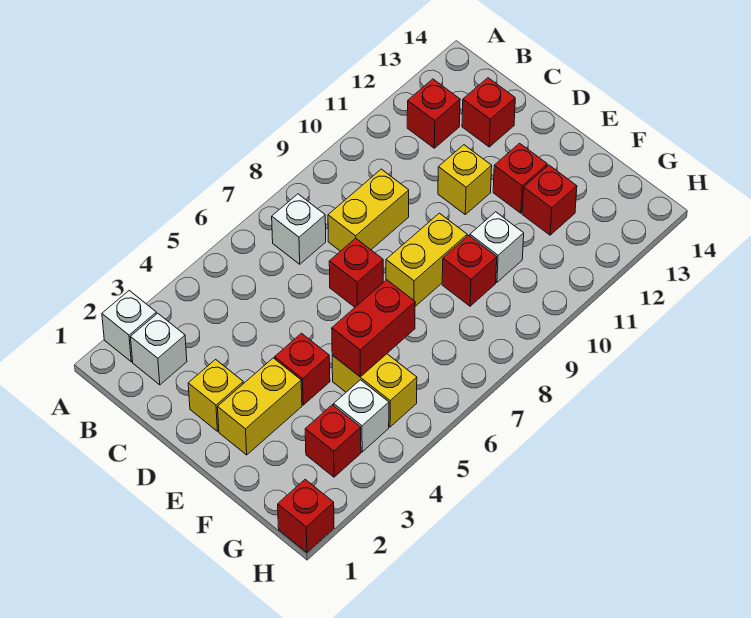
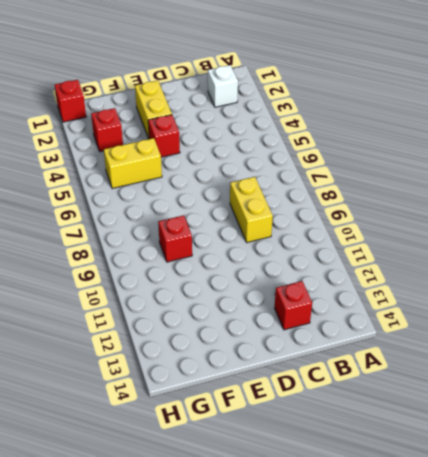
none -> white 1x1 brick [102,291,156,362]
none -> white 1x1 brick [272,194,326,264]
none -> red 1x1 brick [407,79,460,148]

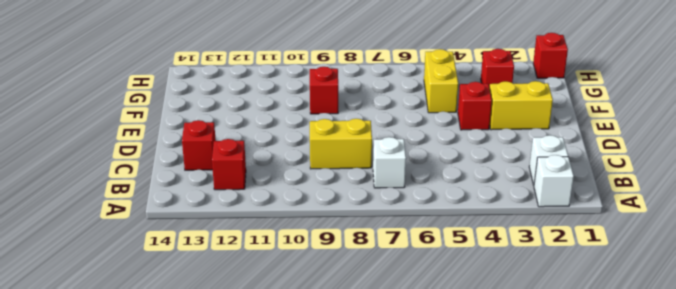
none -> yellow 1x1 brick [188,359,243,431]
none -> red 1x1 brick [329,238,383,307]
none -> yellow 1x1 brick [438,145,492,214]

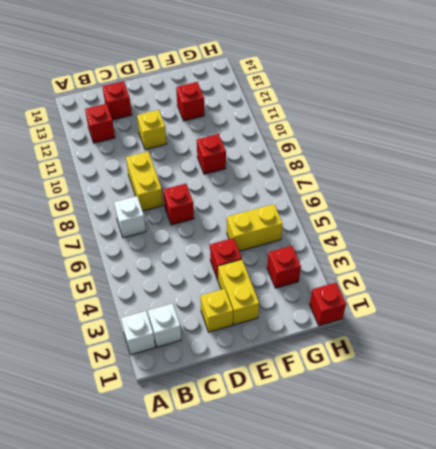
none -> yellow 1x2 brick [386,213,467,306]
none -> red 1x1 brick [493,143,547,213]
none -> white 1x1 brick [470,212,524,282]

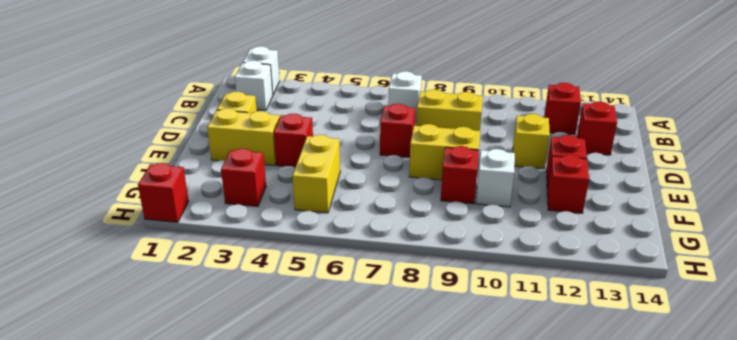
none -> white 1x1 brick [334,380,389,452]
none -> red 1x2 brick [332,280,415,377]

